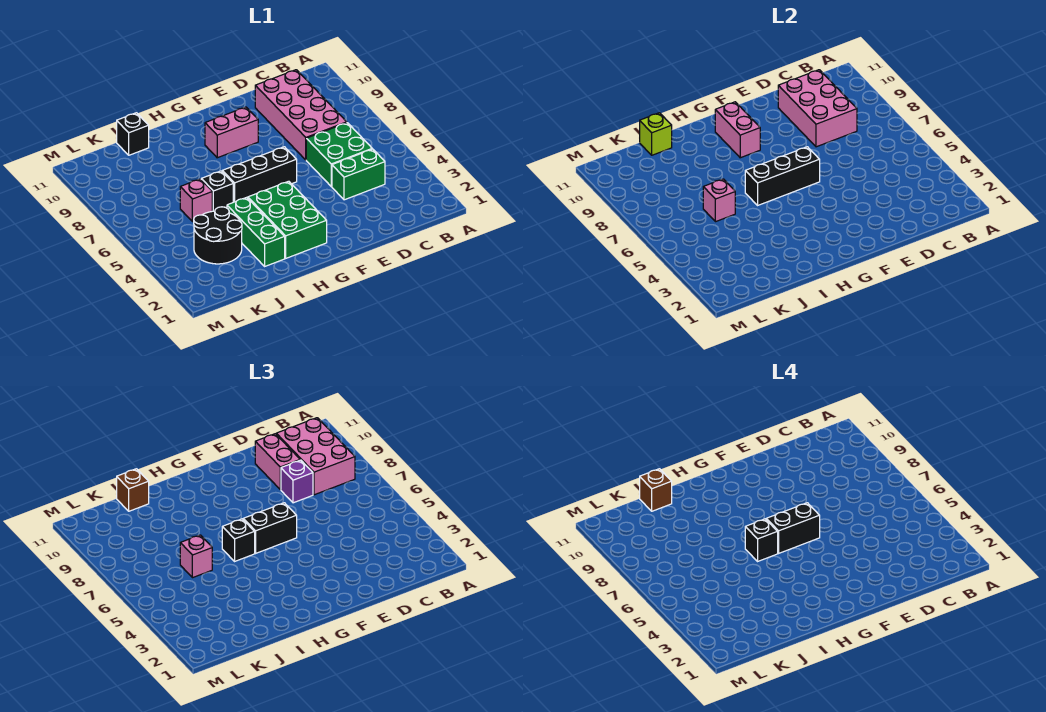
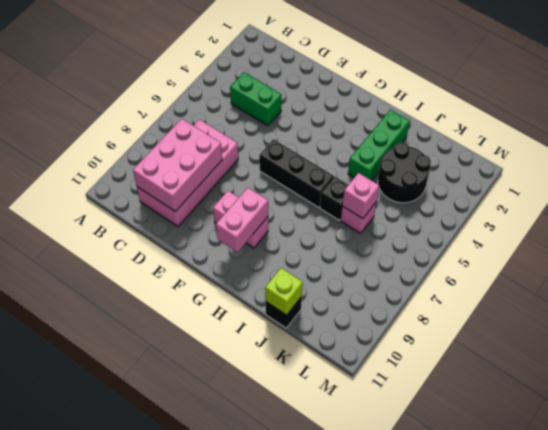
none -> green 2x2 brick [306,123,372,187]
none -> green 2x3 brick [248,181,327,258]
none -> black 1x3 brick [745,147,820,205]

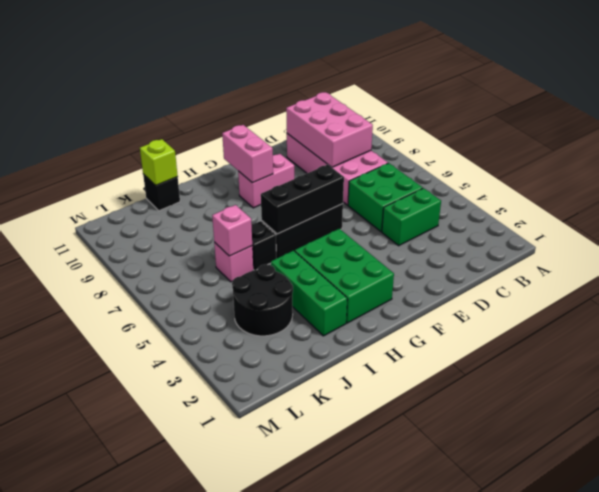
none -> pink 2x3 brick [276,418,355,495]
none -> purple 1x1 brick [281,460,313,503]
none -> pink 1x2 brick [255,434,300,490]

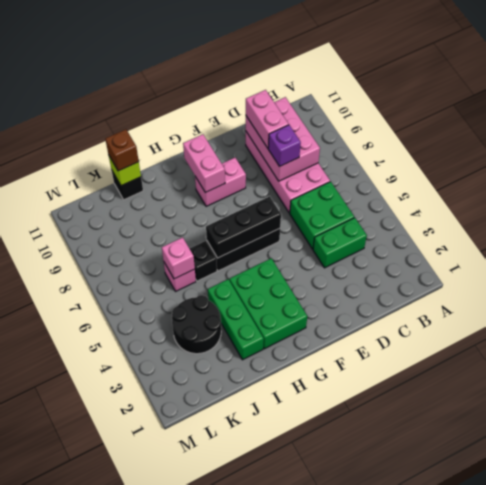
none -> pink 2x3 brick [276,418,355,495]
none -> black 1x2 brick [243,503,297,553]
none -> black 1x1 brick [222,519,255,561]

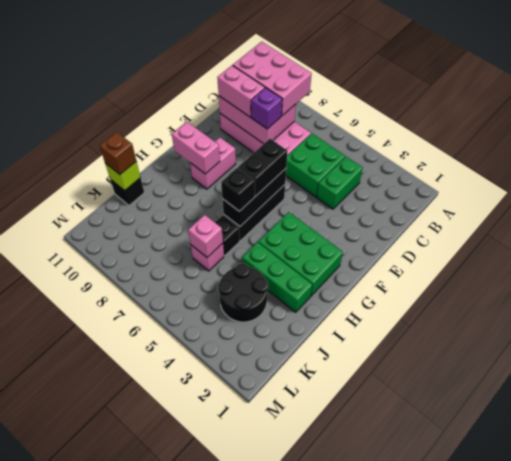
none -> pink 1x1 brick [180,535,212,578]
none -> black 1x2 brick [766,503,820,553]
none -> black 1x1 brick [745,519,778,561]

